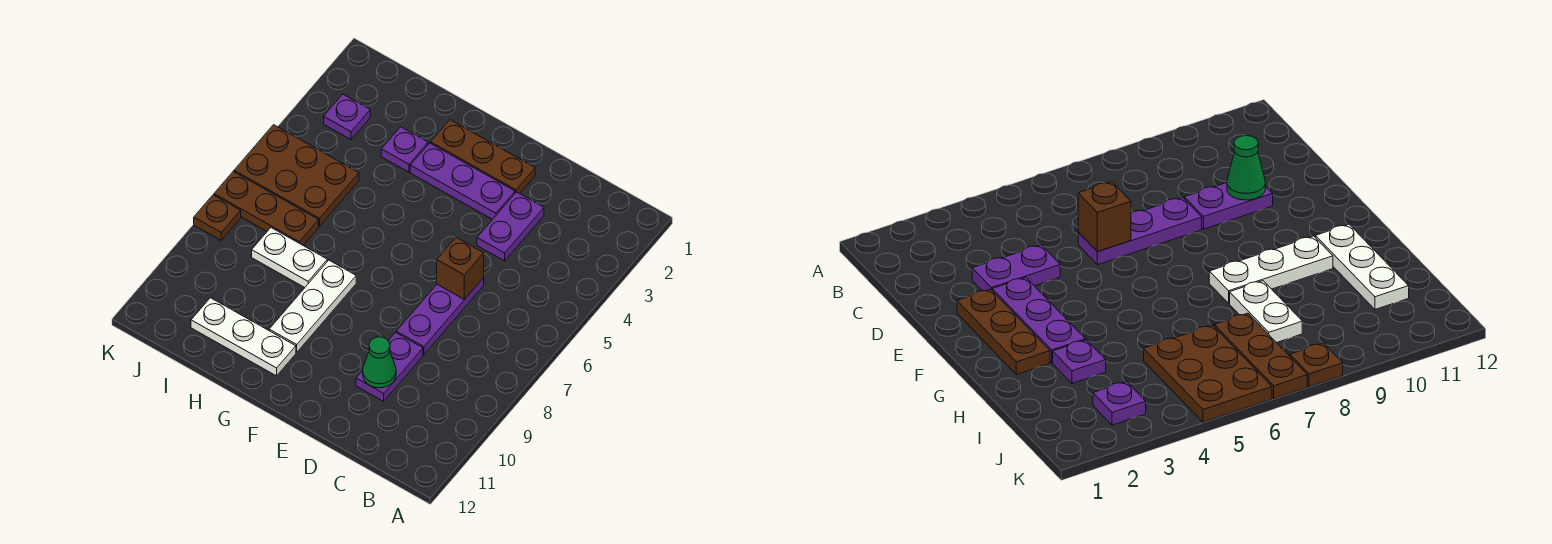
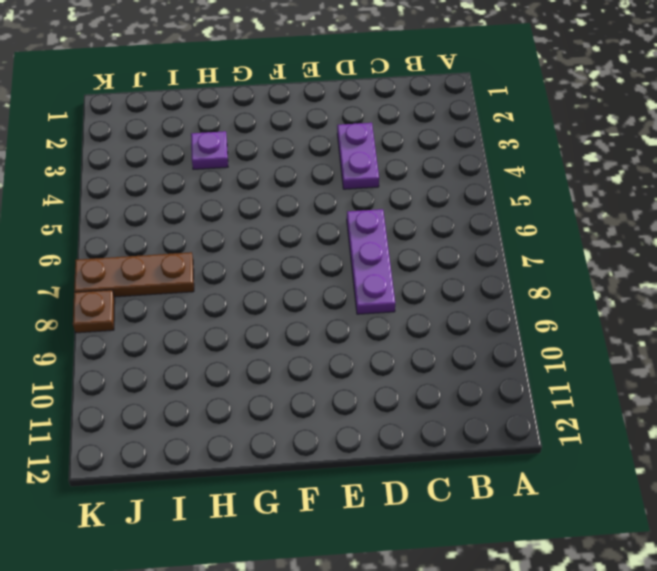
none -> purple 1x2 plate [356,333,423,401]
none -> brown 1x3 plate [431,120,535,194]
none -> purple 1x3 plate [410,143,515,220]

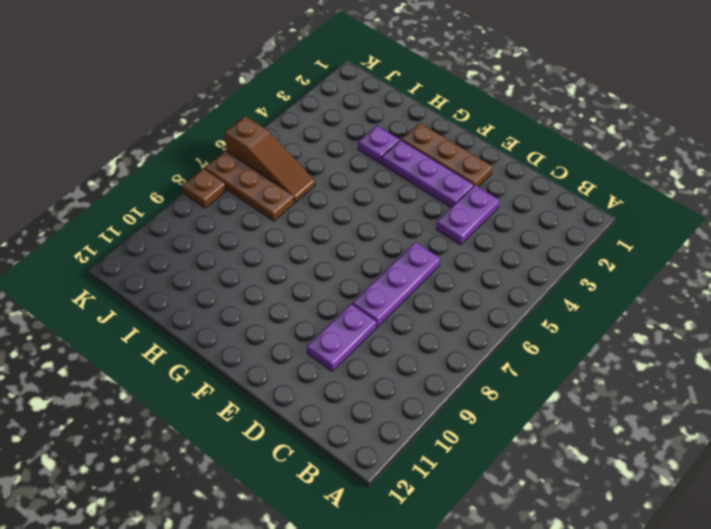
brown 1x3 slope [225,116,315,202] -> brown 2x3 plate [234,125,359,226]
none -> white 1x3 plate [269,260,356,352]
none -> white 1x3 plate [191,298,296,376]
none -> white 1x2 plate [252,228,327,287]

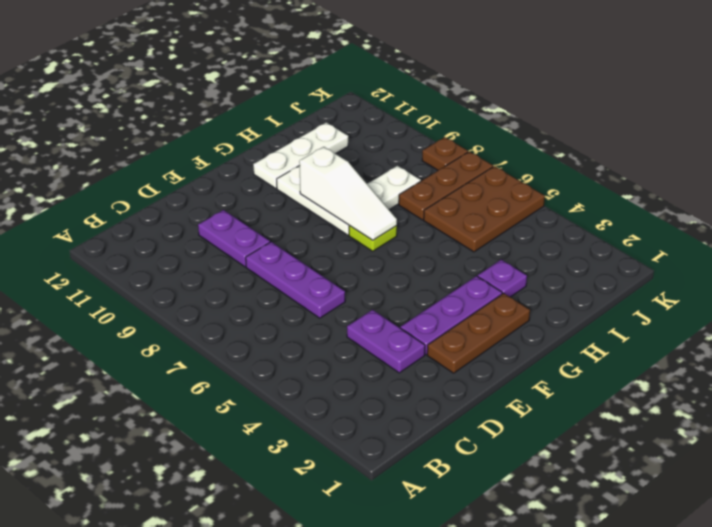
lime 1x1 plate [349,226,397,251] -> none
white 1x3 slope [299,147,397,240] -> none
none -> purple 1x1 plate [324,94,370,140]
none -> brown 1x1 brick [437,237,484,299]
none -> green 1x1 cone [363,337,396,388]

